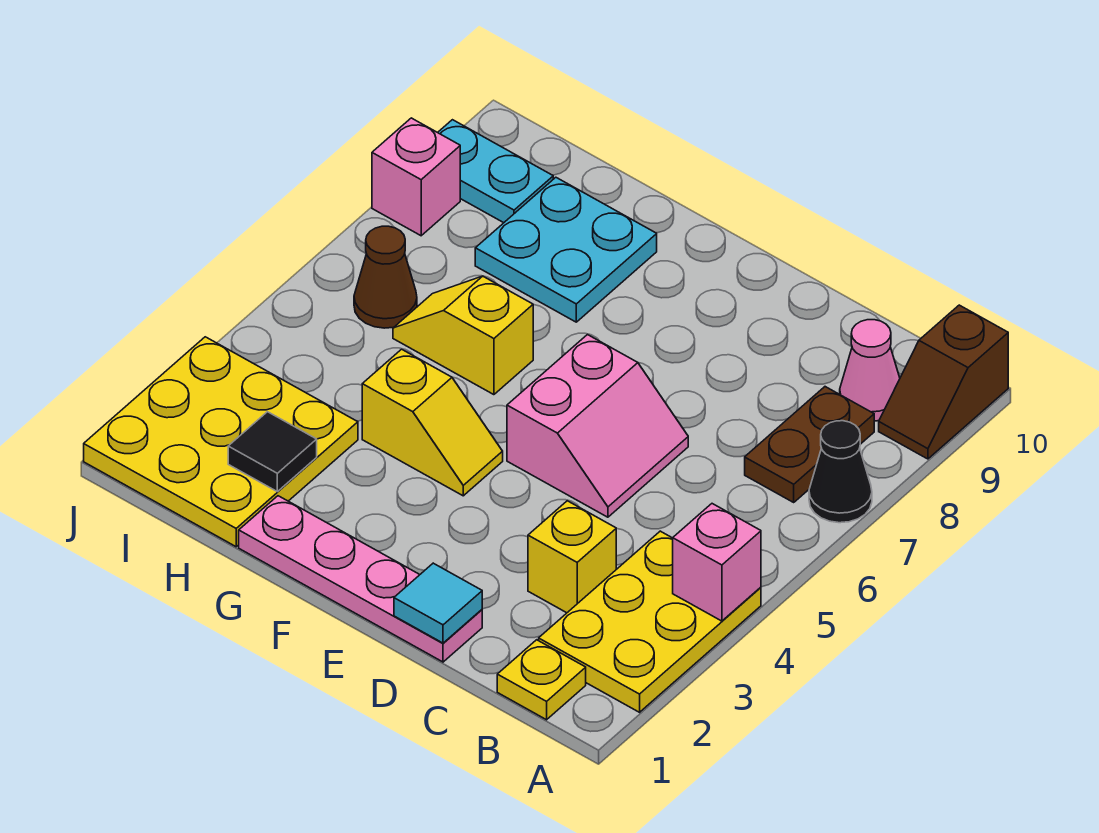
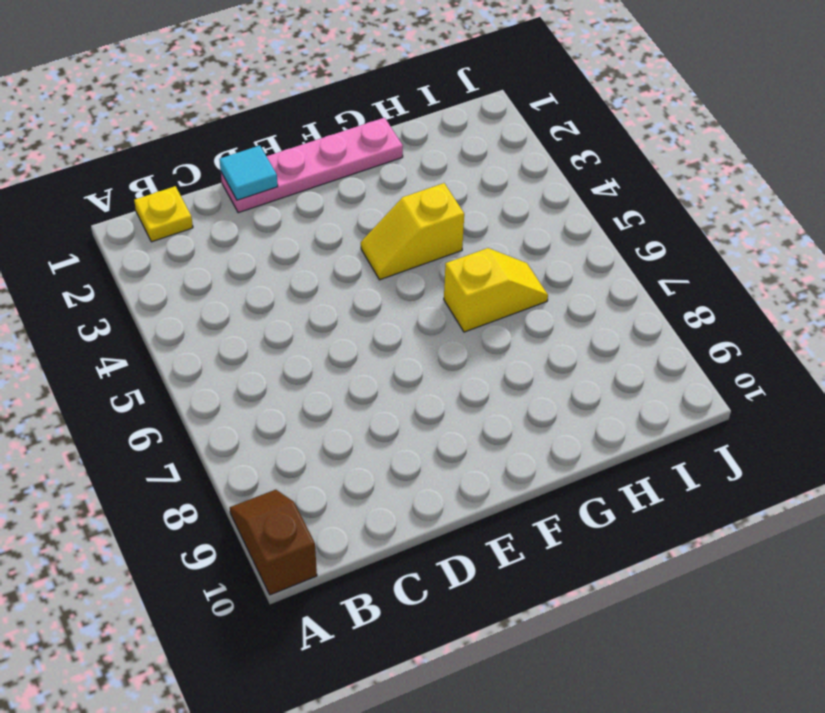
none -> yellow 2x3 plate [539,531,761,712]
none -> black 1x1 cone [809,421,872,523]
none -> brown 1x2 plate [745,387,874,502]

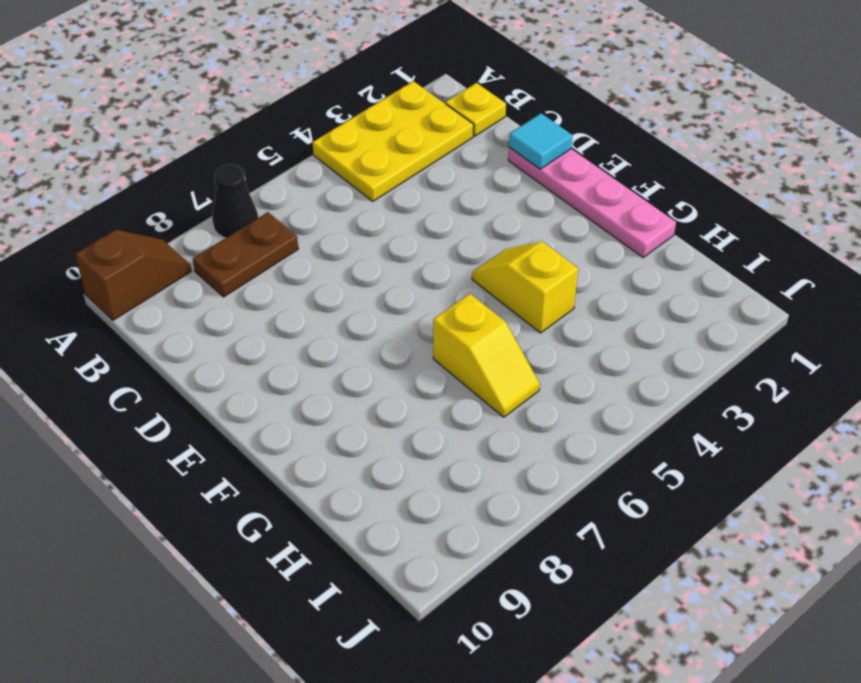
none -> pink 1x1 cone [840,320,900,421]
none -> yellow 1x1 brick [528,501,616,613]
none -> pink 2x2 slope [507,335,688,517]

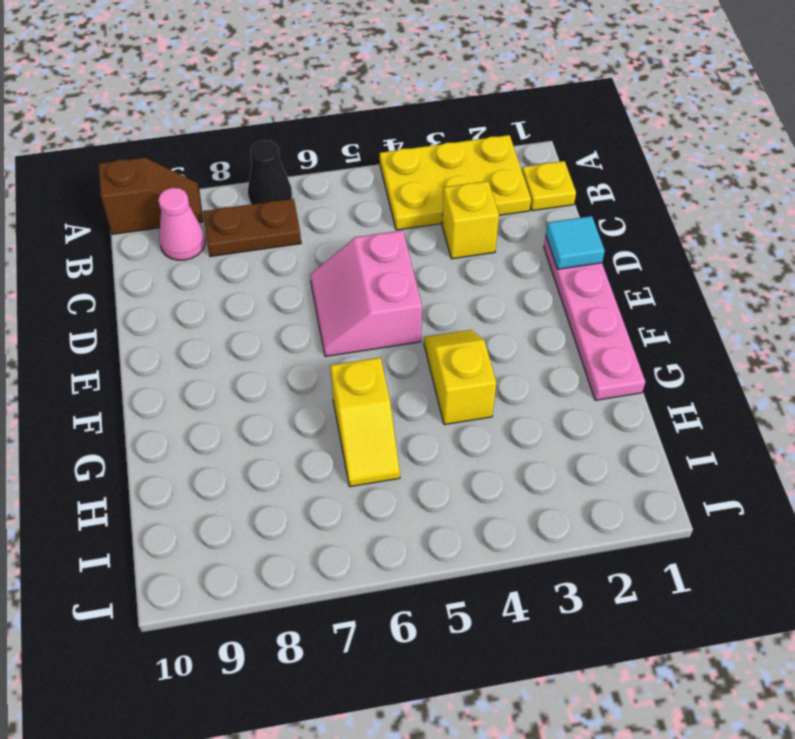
pink 2x2 slope [310,230,422,356] -> pink 2x2 slope turned to [507,335,688,517]
none -> cyan 2x2 plate [475,177,657,322]
none -> yellow 3x3 plate [84,337,358,547]
none -> brown 1x1 cone [354,226,417,328]

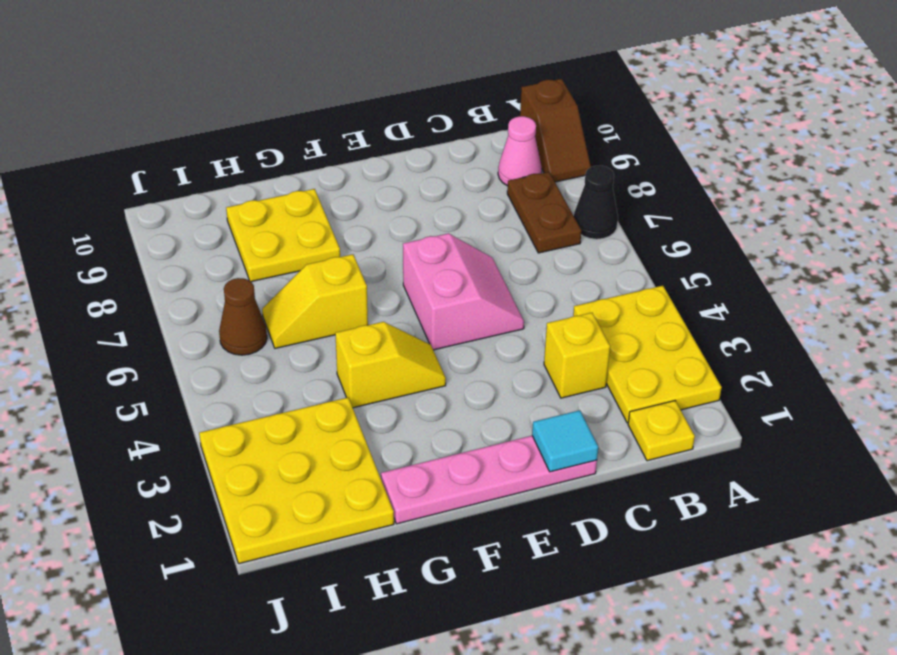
yellow 2x2 plate [226,189,340,282] -> cyan 2x2 plate [475,177,657,322]
none -> cyan 1x2 plate [438,120,553,223]
none -> pink 1x1 brick [372,118,460,236]
none -> pink 1x1 brick [673,504,761,621]

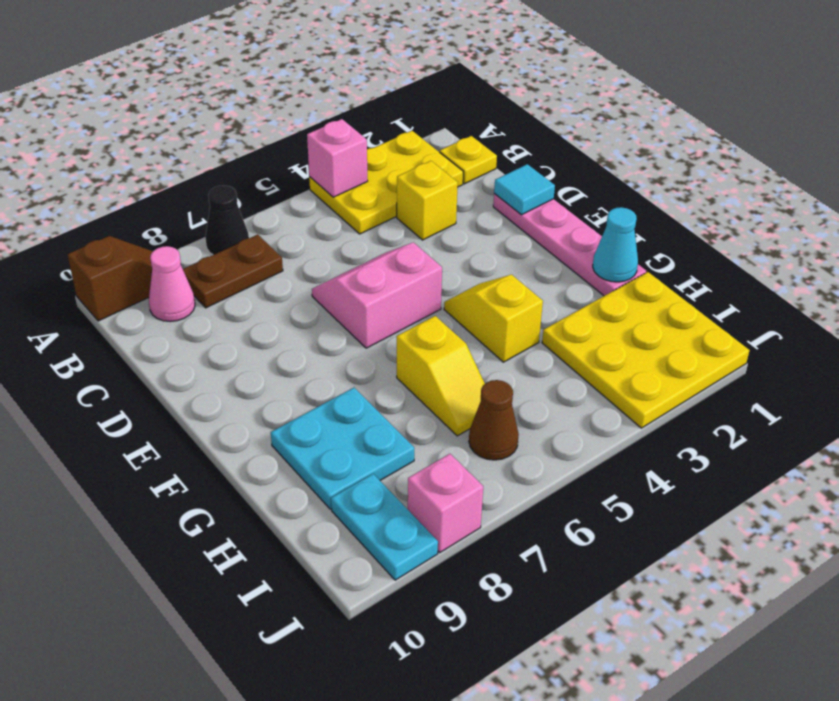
cyan 1x1 cone [593,207,638,282] -> none
none -> black 1x1 tile [228,412,317,492]

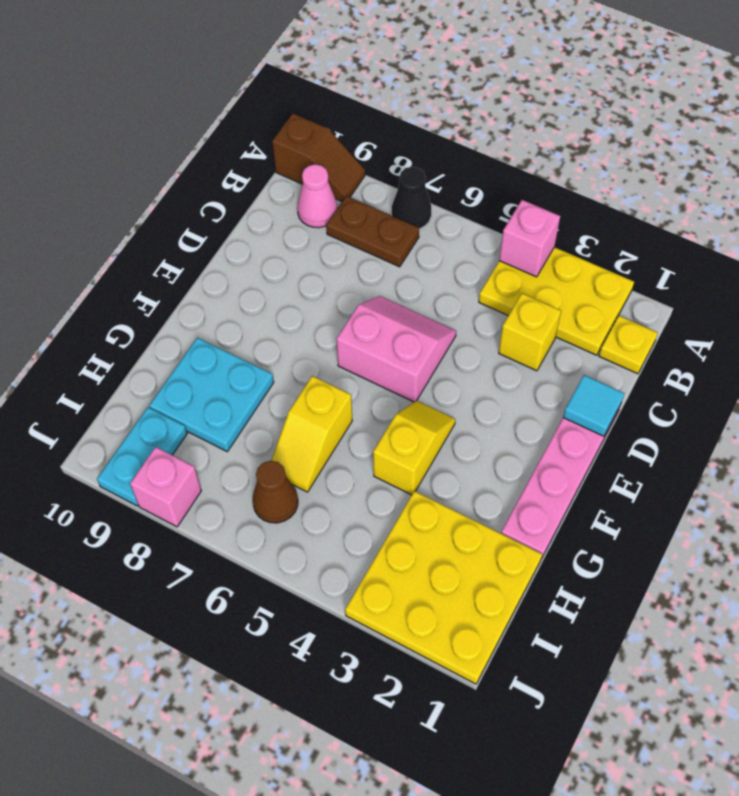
none -> black 1x1 tile [228,412,317,492]

